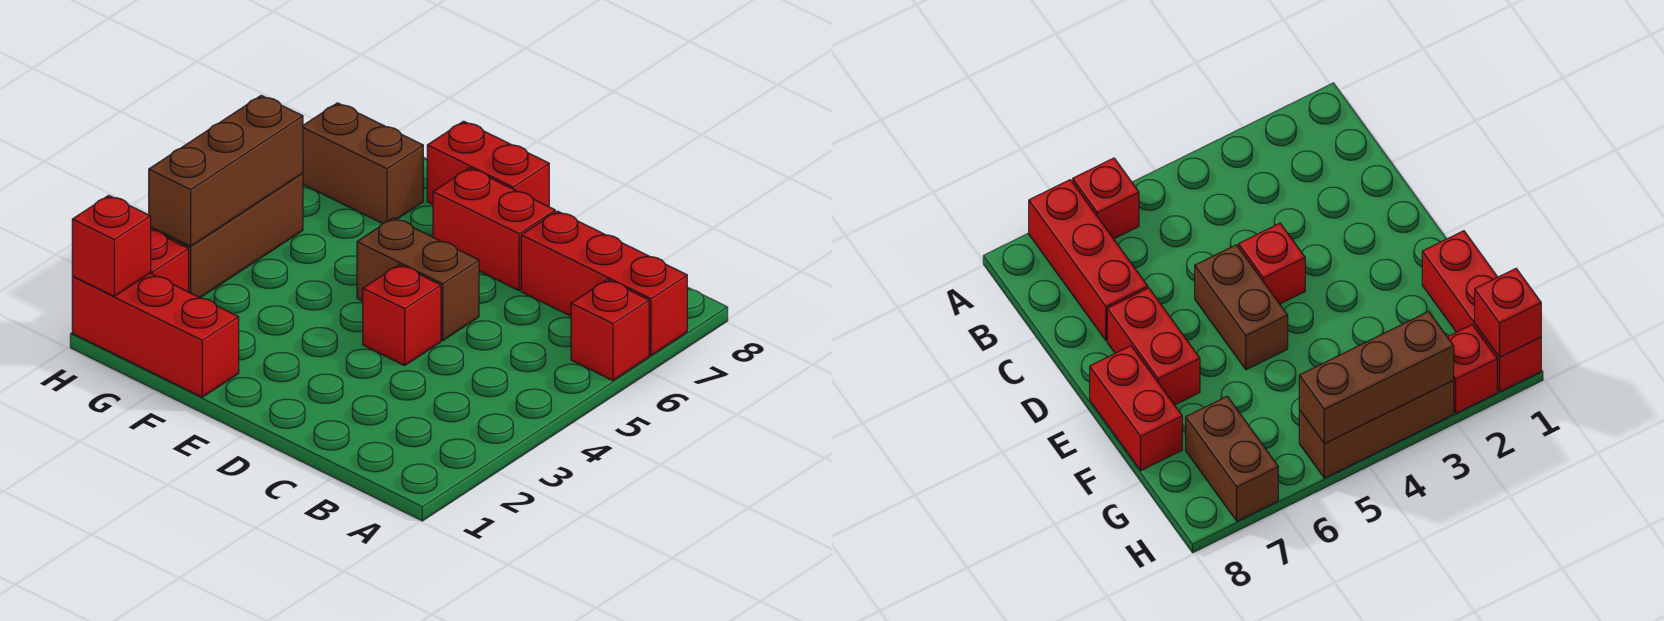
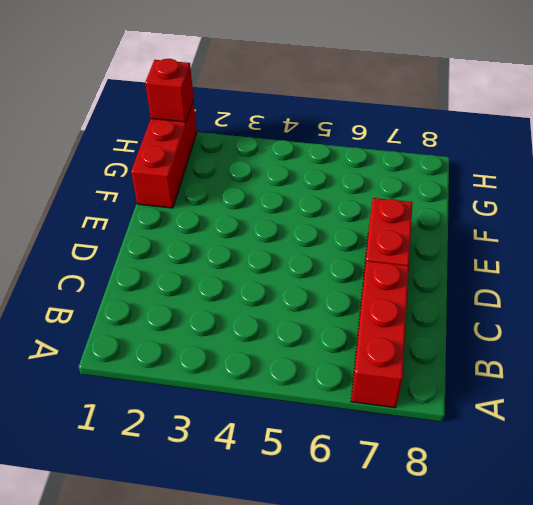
none -> red 1x1 brick [571,280,649,380]
none -> red 1x1 brick [363,265,441,365]
none -> brown 1x2 brick [357,218,479,340]

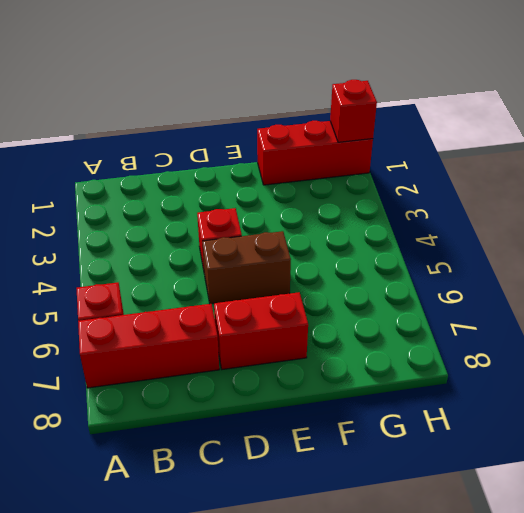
none -> red 1x2 brick [427,121,549,207]
none -> brown 1x2 brick [303,103,423,224]
none -> red 1x1 brick [151,230,189,292]

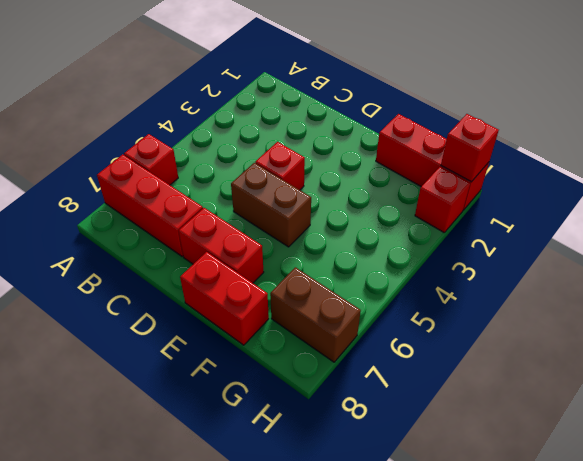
none -> brown 1x3 brick [151,173,303,298]
none -> brown 1x3 brick [149,95,303,246]

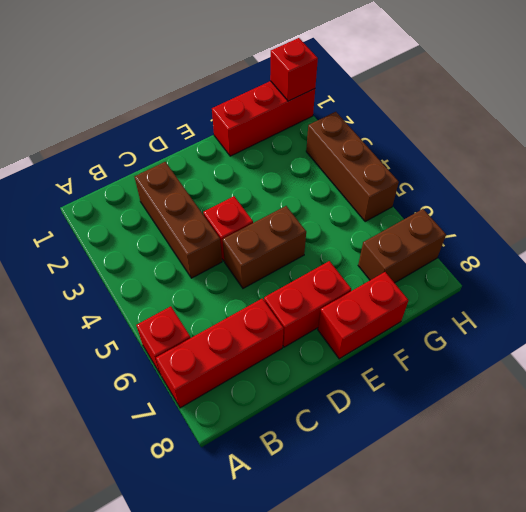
brown 1x3 brick [135,162,222,278] -> brown 1x3 brick moved to [149,95,303,246]
none -> red 1x1 brick [151,230,189,292]

